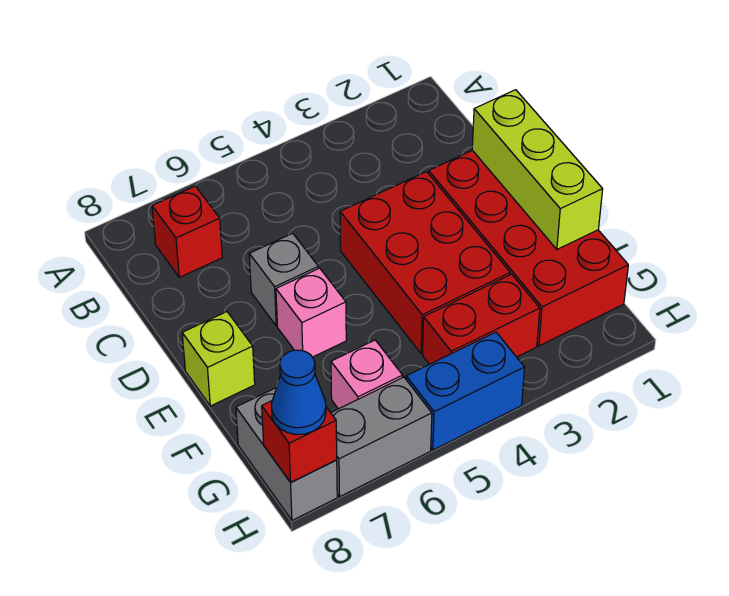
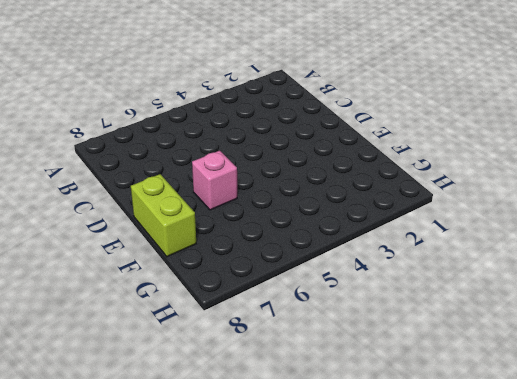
lime 1x2 brick [131,174,196,257] -> lime 1x1 brick [182,312,255,406]
none -> red 1x1 brick [152,186,222,277]
none -> red 2x4 brick [429,150,628,346]
none -> red 2x3 brick [340,172,510,354]

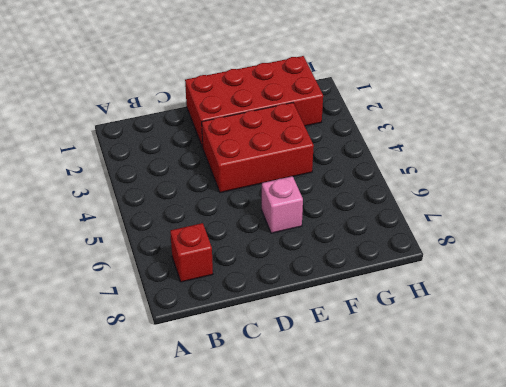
none -> grey 1x1 brick [249,233,318,326]
none -> lime 1x1 brick [182,312,255,406]
none -> red 1x2 brick [423,274,540,364]

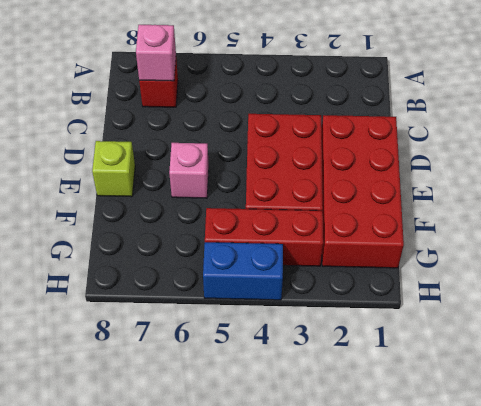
pink 1x1 brick [136,25,176,81] -> pink 1x1 brick moved to [331,340,403,409]
red 1x3 brick [205,208,323,266] -> red 1x2 brick [423,274,540,364]
none -> grey 1x1 brick [249,233,318,326]
none -> grey 1x2 brick [236,388,337,521]
none -> grey 1x2 brick [331,377,432,497]

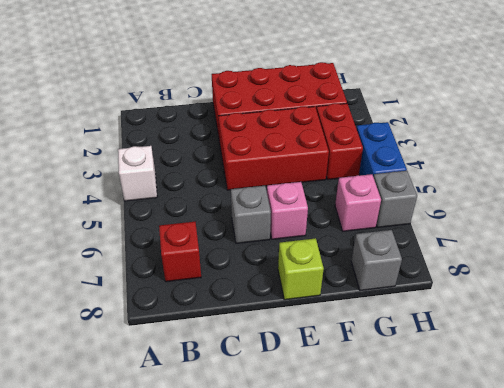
white 1x1 brick [118,146,157,201] -> none
grey 1x1 brick [351,230,402,291] -> grey 1x2 brick [236,388,337,521]
grey 1x1 brick [374,171,417,227] -> grey 1x2 brick [331,377,432,497]
none -> lime 1x3 brick [472,90,603,249]
none -> red 1x1 brick [262,401,337,482]
none -> blue 1x1 cone [271,350,326,435]

